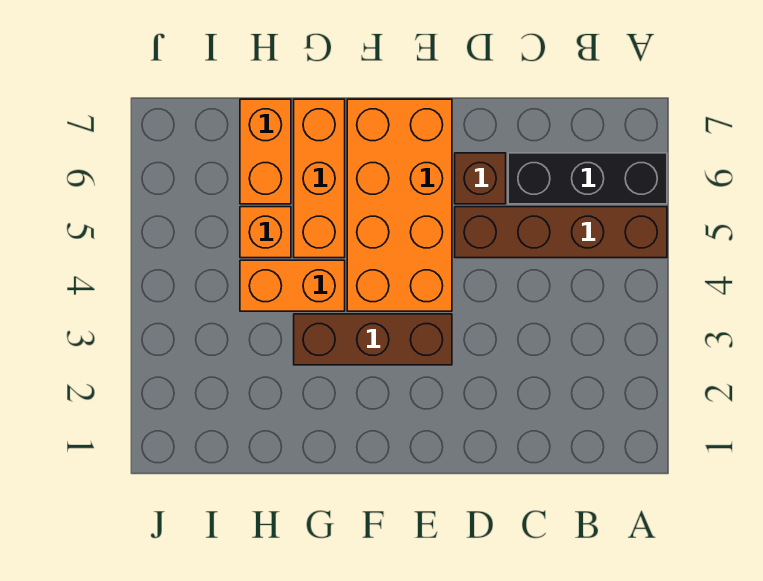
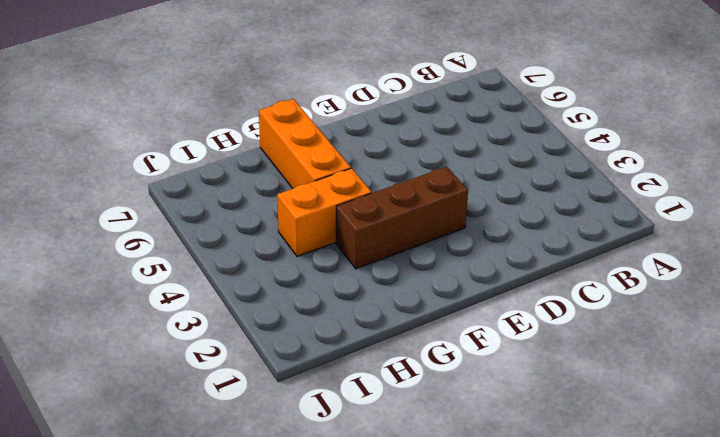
none -> brown 1x4 brick [455,207,667,258]
none -> black 1x3 brick [508,153,667,204]

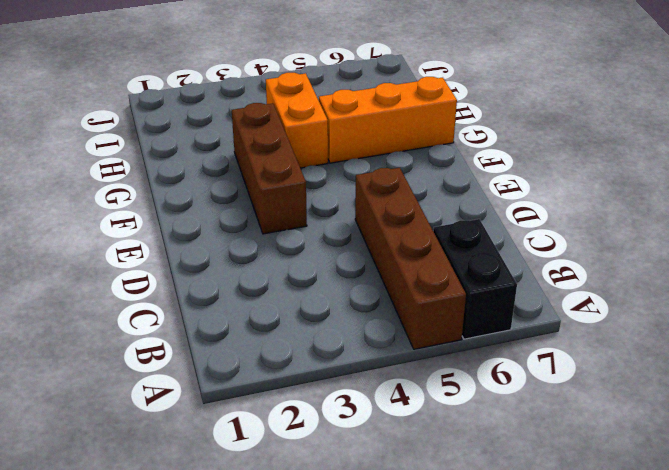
black 1x2 brick [433,219,517,339] -> black 1x3 brick [508,153,667,204]
none -> brown 1x1 brick [455,153,506,204]
none -> orange 2x4 brick [347,99,452,311]

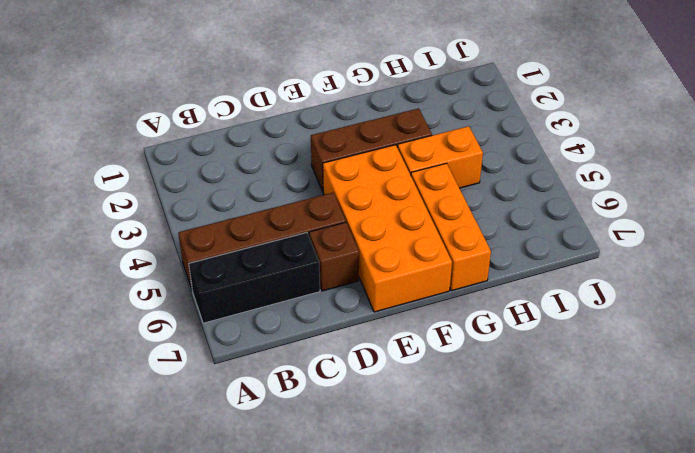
none -> orange 1x1 brick [240,207,291,258]
none -> orange 1x2 brick [240,99,291,204]

